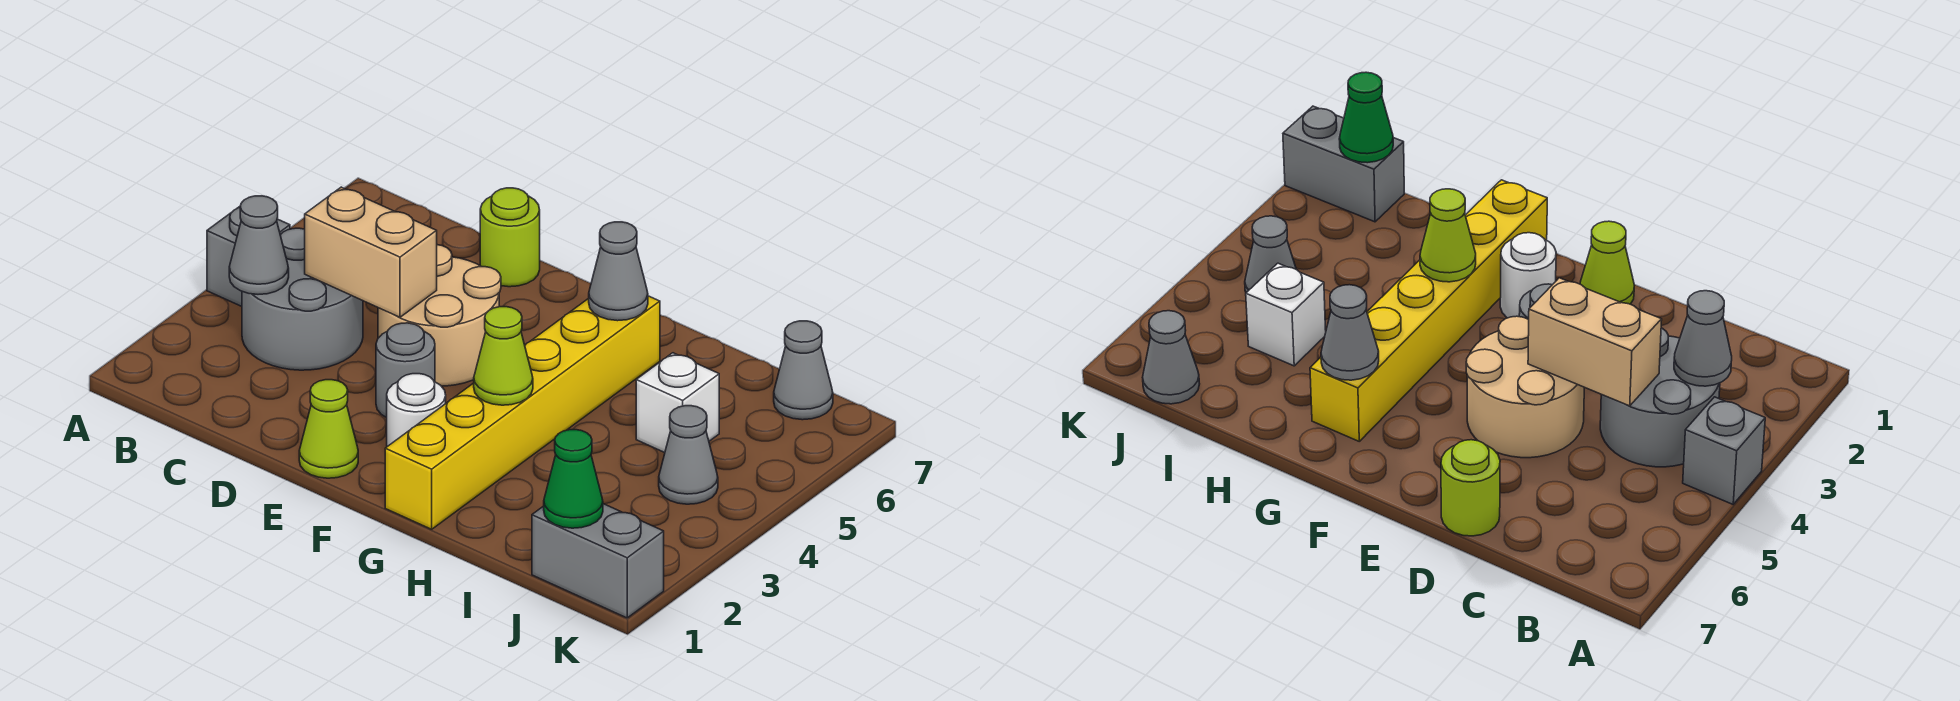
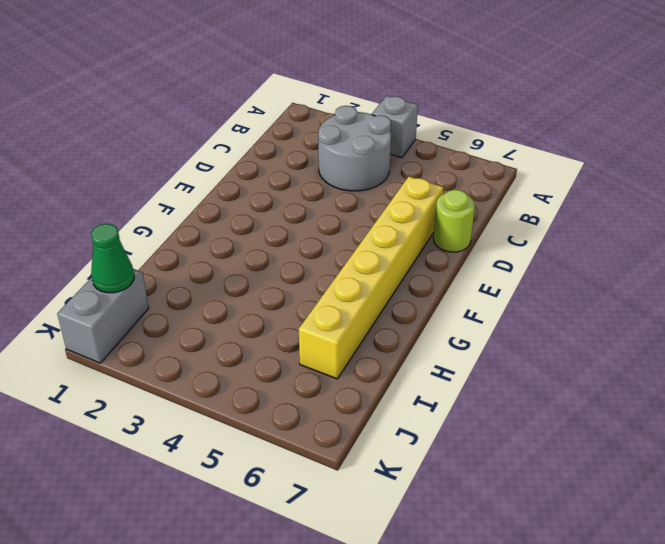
yellow 1x6 brick [299,176,443,379] -> yellow 1x6 brick turned to [385,296,660,529]
none -> tan 2x2 round brick [378,245,501,386]
none -> lime 1x1 cone [299,380,358,478]
none -> grey 1x1 round brick [376,323,435,418]

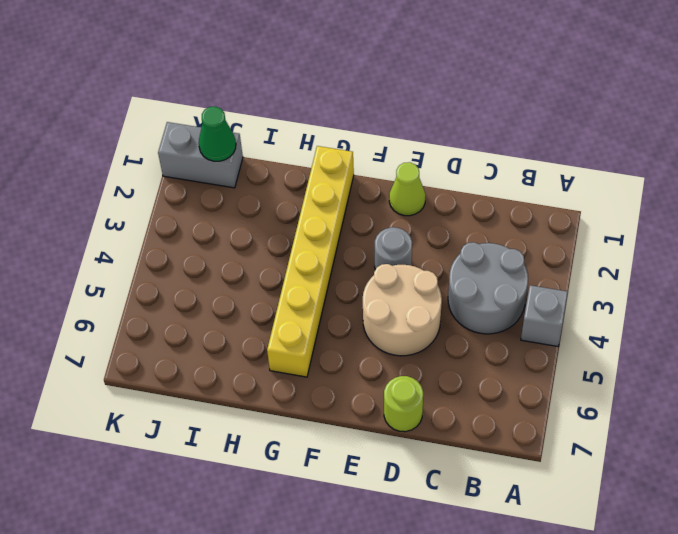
none -> white 1x1 round brick [387,374,446,447]
none -> white 1x1 brick [636,353,719,453]
none -> grey 1x1 cone [659,406,718,504]

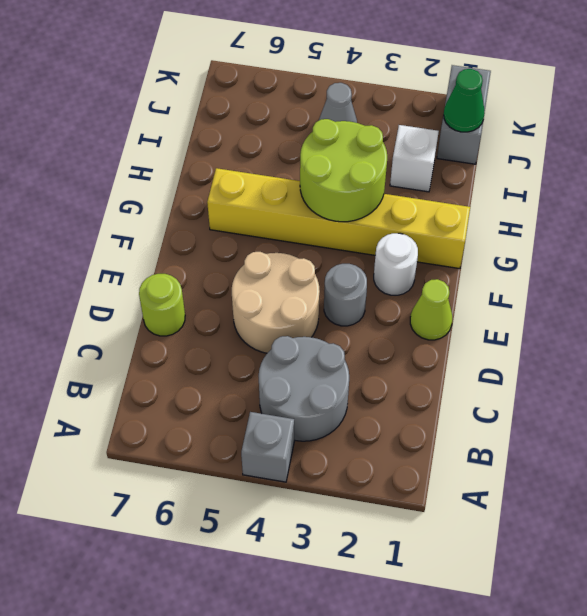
lime 2x2 round brick [300,119,387,222] -> lime 1x1 cone [474,307,533,405]
white 1x1 brick [390,125,439,192] -> white 1x1 brick moved to [636,353,719,453]
none -> grey 1x1 cone [774,321,833,420]
none -> grey 1x1 cone [229,196,289,294]
none -> tan 1x2 brick [305,187,437,317]

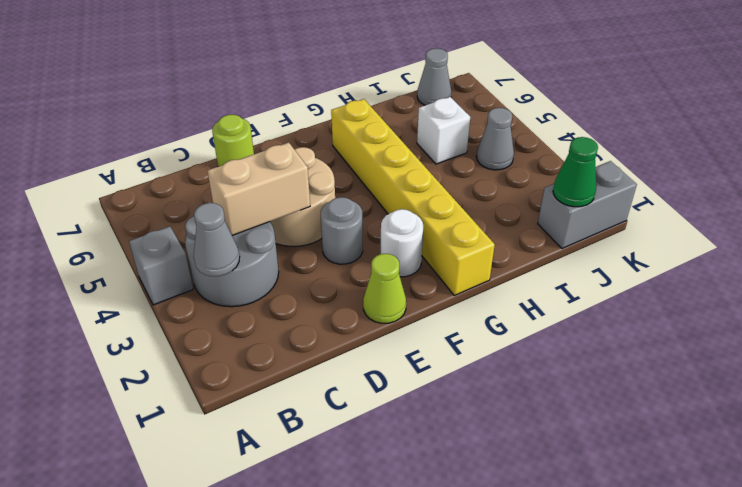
none -> lime 1x1 cone [474,307,533,405]
none -> grey 1x1 cone [589,222,648,321]

